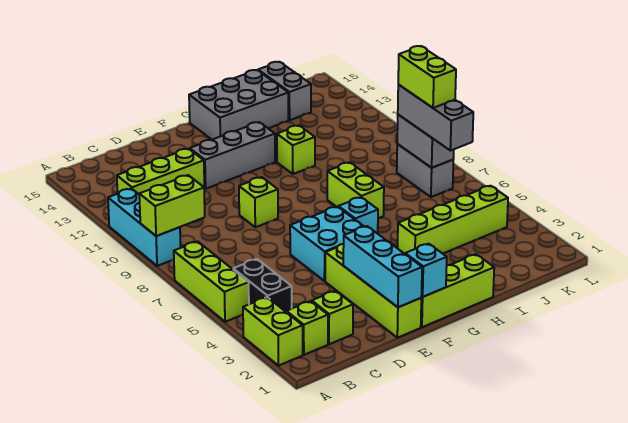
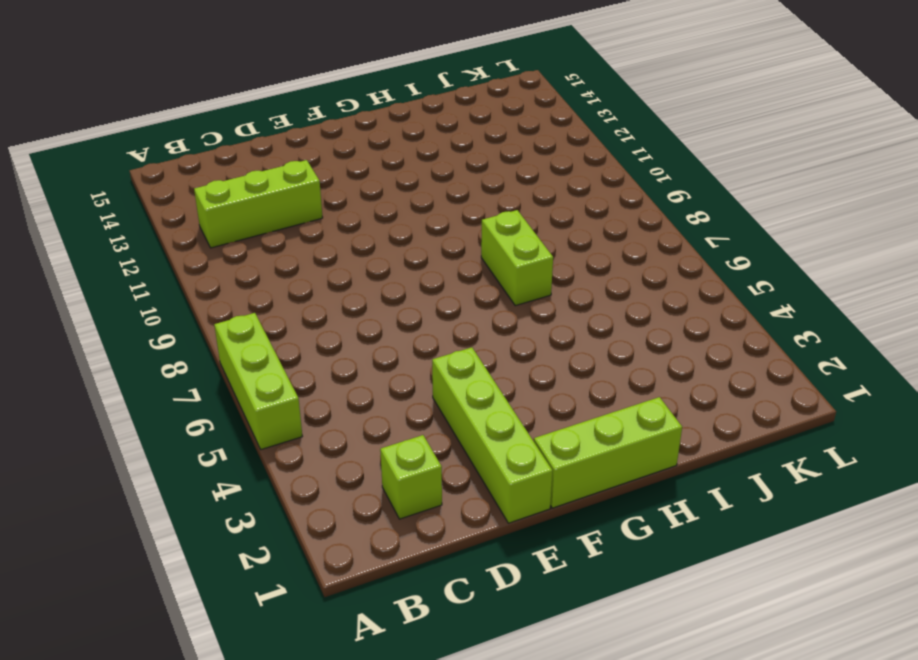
none -> lime 1x2 brick [243,297,303,366]
none -> cyan 1x3 brick [108,189,181,266]
none -> lime 1x1 brick [286,301,328,355]

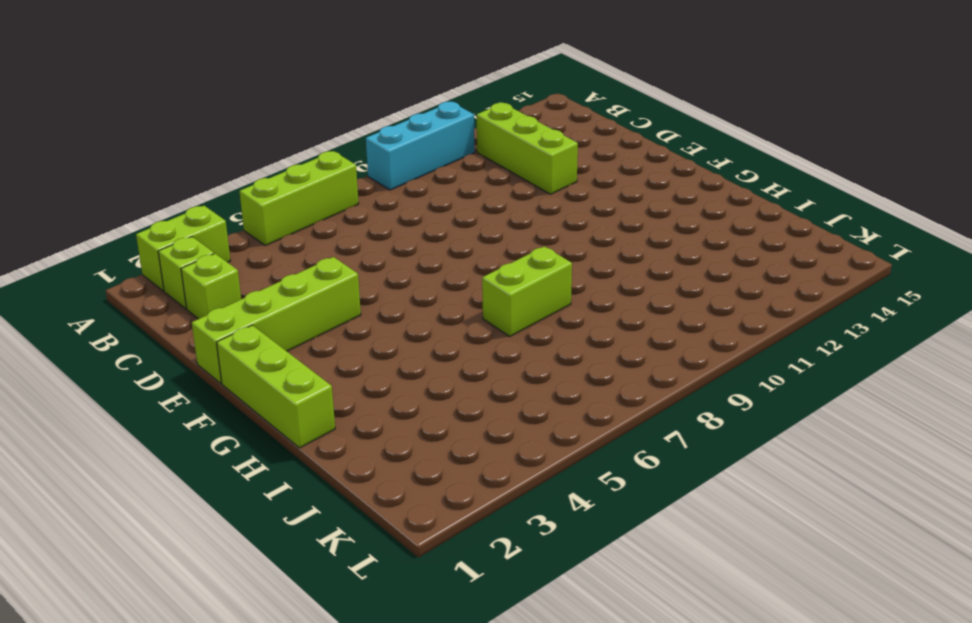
none -> black 1x2 brick [233,259,292,312]
none -> cyan 2x2 brick [290,207,364,281]
none -> lime 1x1 brick [239,177,278,227]

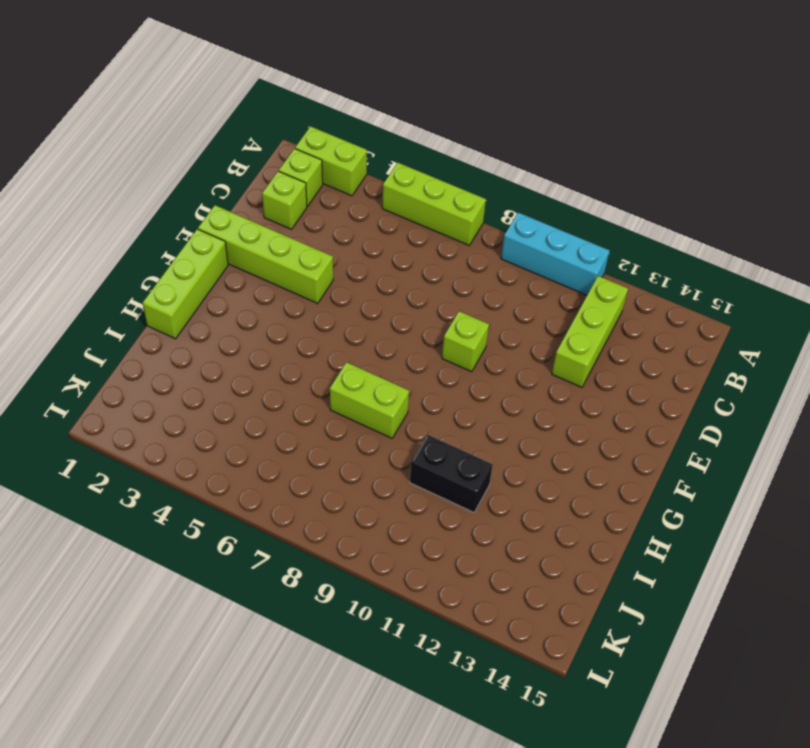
black 1x2 brick [410,434,493,512] -> black 1x2 brick moved to [233,259,292,312]
none -> cyan 2x2 brick [290,207,364,281]
none -> grey 1x3 brick [190,122,275,189]
none -> cyan 1x1 brick [338,197,378,234]

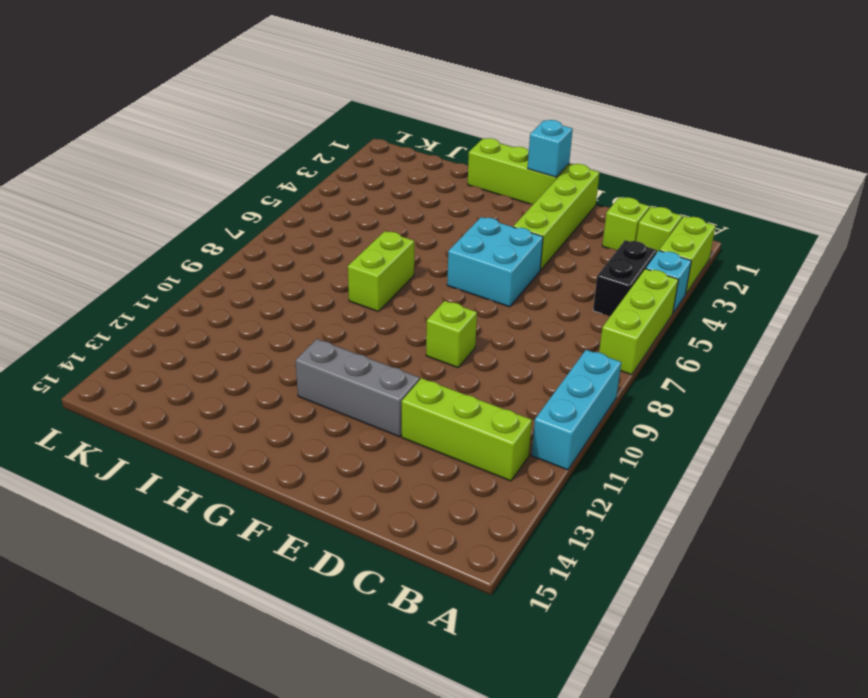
cyan 1x1 brick [646,251,691,313] -> cyan 1x1 brick moved to [338,197,378,234]
none -> grey 2x3 brick [189,70,288,139]
none -> lime 1x4 brick [398,186,508,254]
none -> lime 1x1 brick [277,126,315,174]

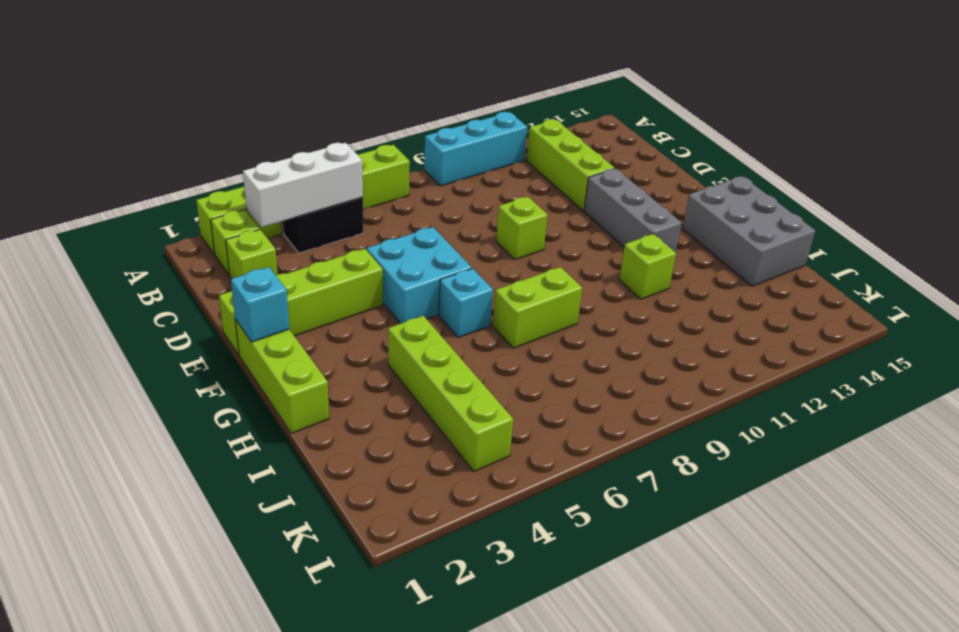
white 1x3 brick [243,143,363,227] -> none
none -> grey 1x2 brick [258,62,311,120]
none -> grey 1x2 brick [397,144,453,197]
none -> lime 1x2 brick [139,175,205,236]

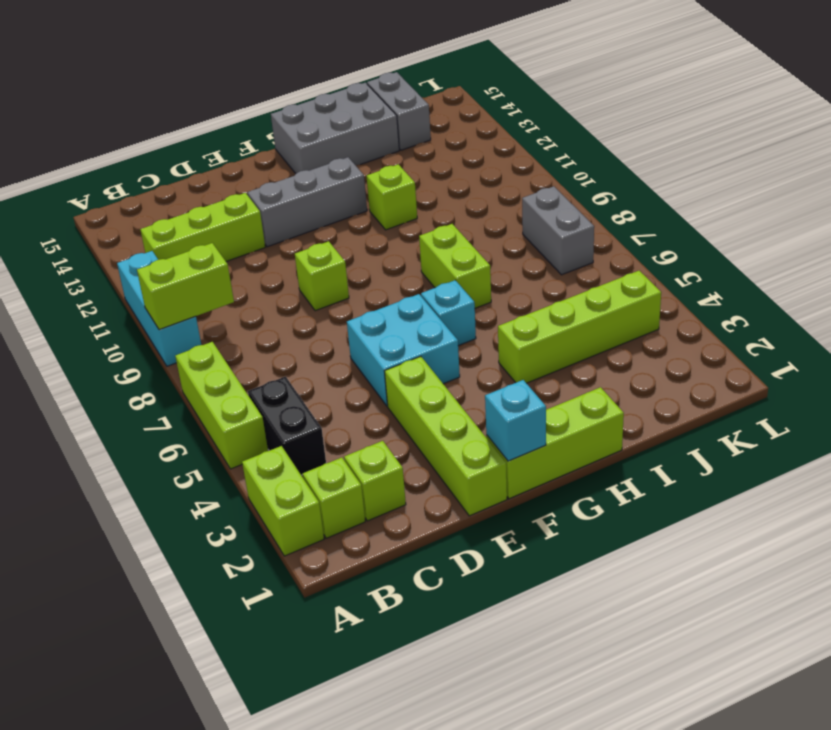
none -> cyan 1x3 brick [343,226,422,307]
none -> grey 1x2 brick [397,115,454,168]
none -> grey 1x3 brick [398,85,473,151]

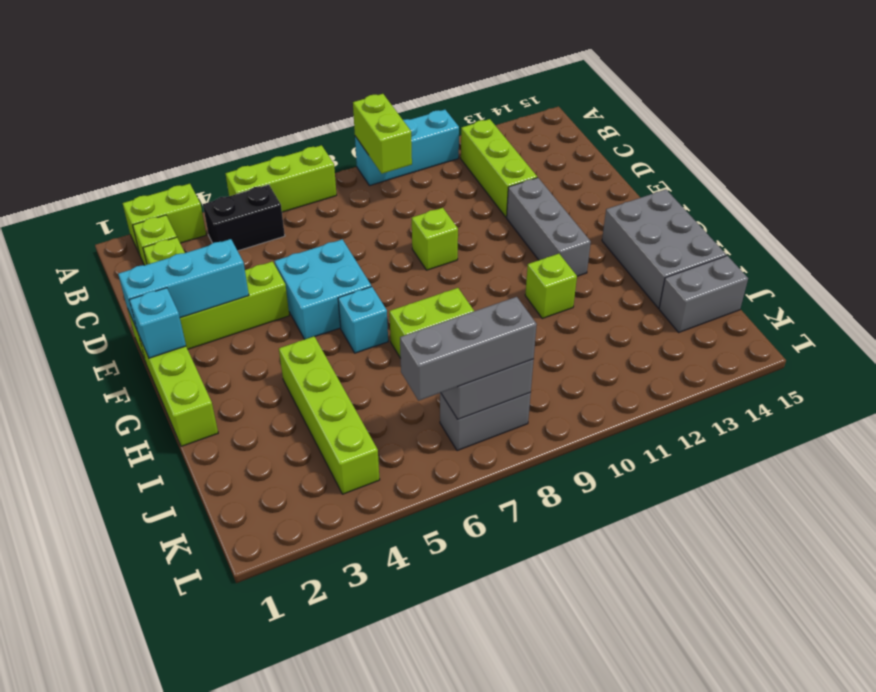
none -> lime 1x2 brick [398,46,456,108]

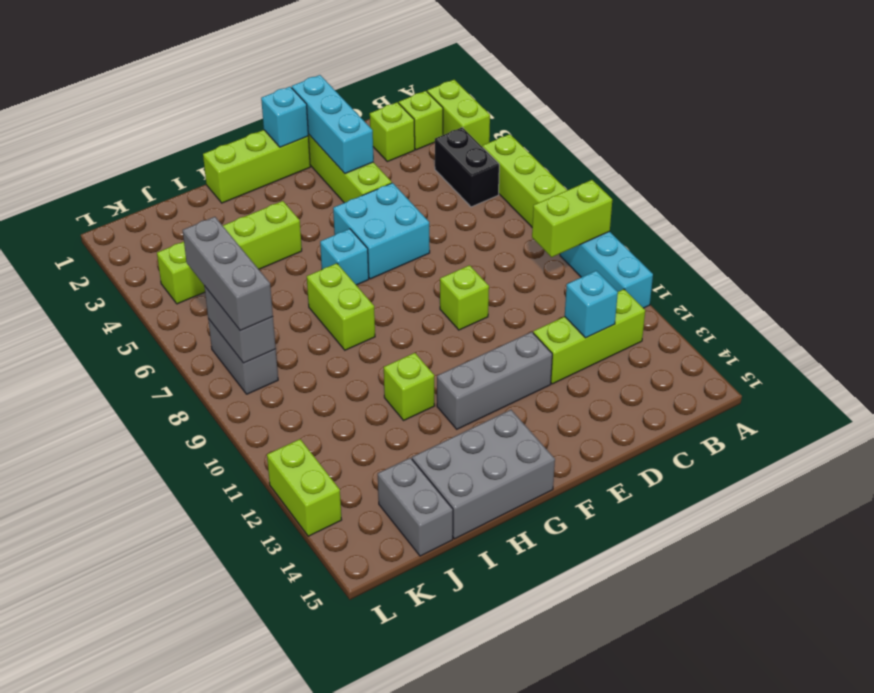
cyan 1x1 brick [565,271,618,338] -> none
lime 1x2 brick [267,439,342,536] -> lime 1x2 brick moved to [398,46,456,108]

